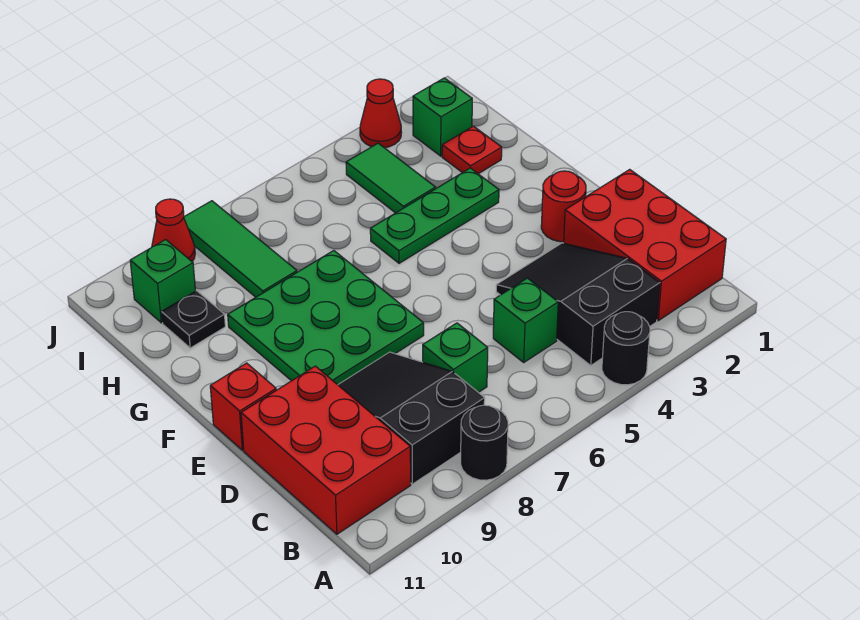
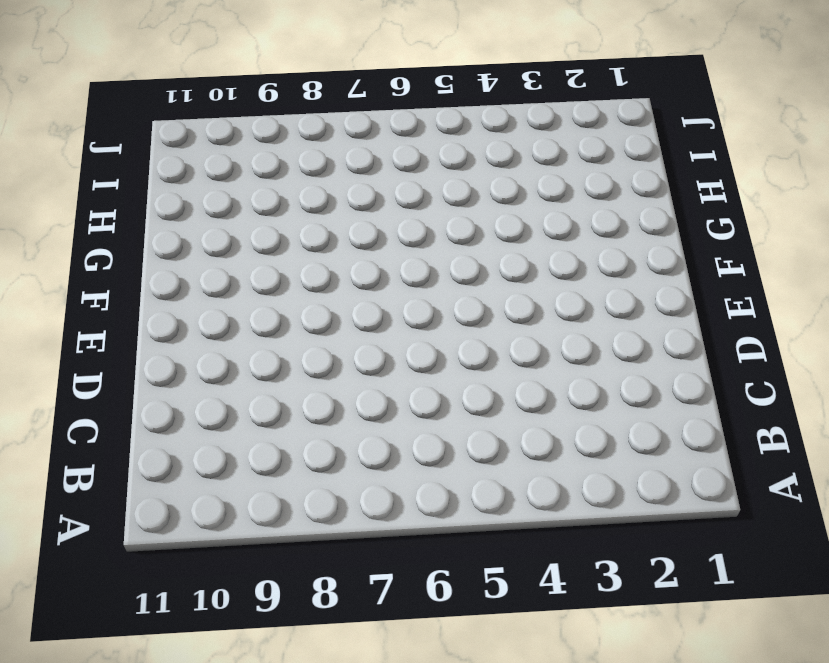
none -> black 1x1 round brick [602,312,650,385]
none -> black 1x1 round brick [461,405,508,480]
none -> red 2x3 brick [564,169,726,321]

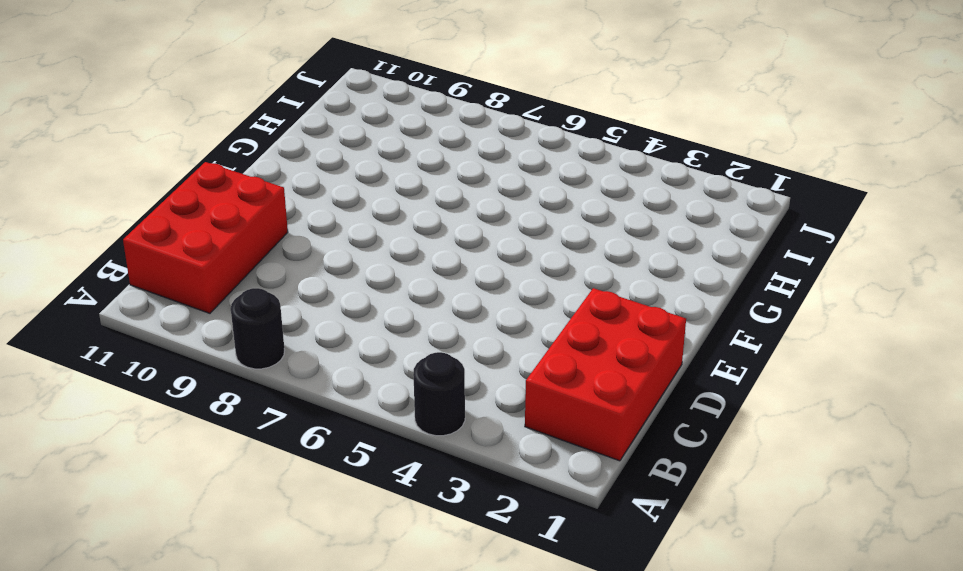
none -> black 2x3 slope [496,243,660,365]
none -> black 2x3 slope [338,352,485,484]
none -> green 1x1 brick [493,278,558,362]

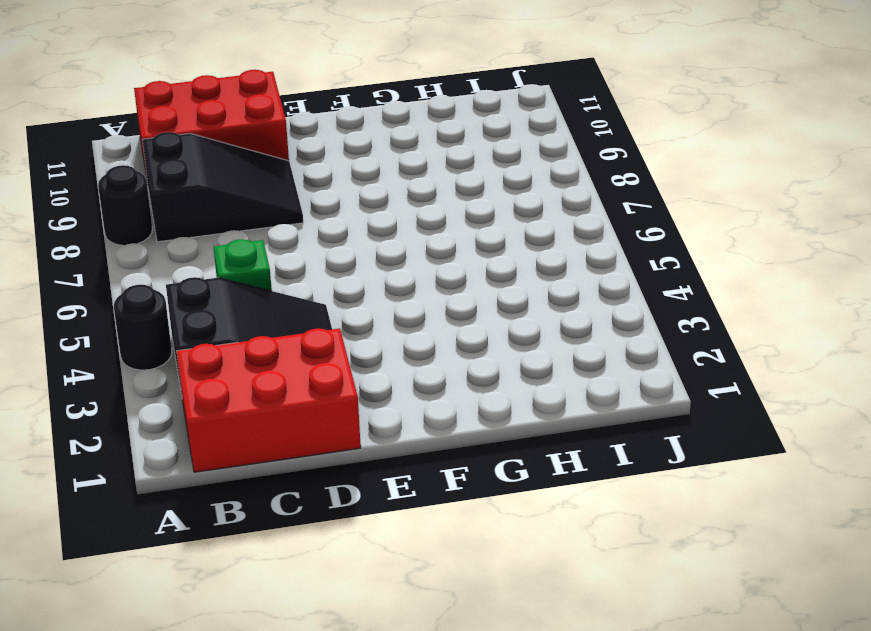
none -> green 1x1 brick [423,323,488,392]
none -> red 1x1 round brick [541,171,586,242]
none -> green 3x3 plate [228,251,424,385]

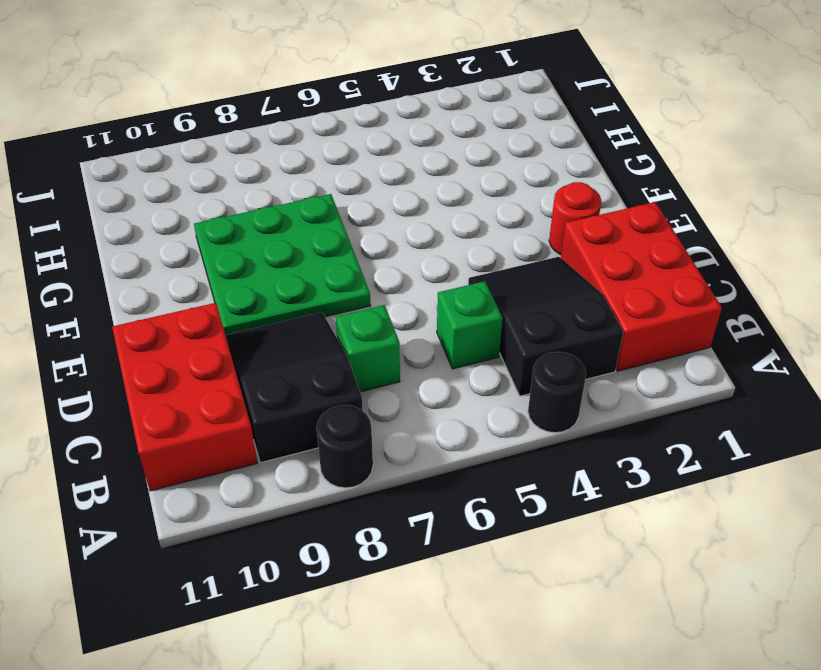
none -> red 1x1 brick [210,363,276,450]
none -> green 1x3 plate [370,168,499,263]
none -> red 1x1 plate [442,126,502,174]

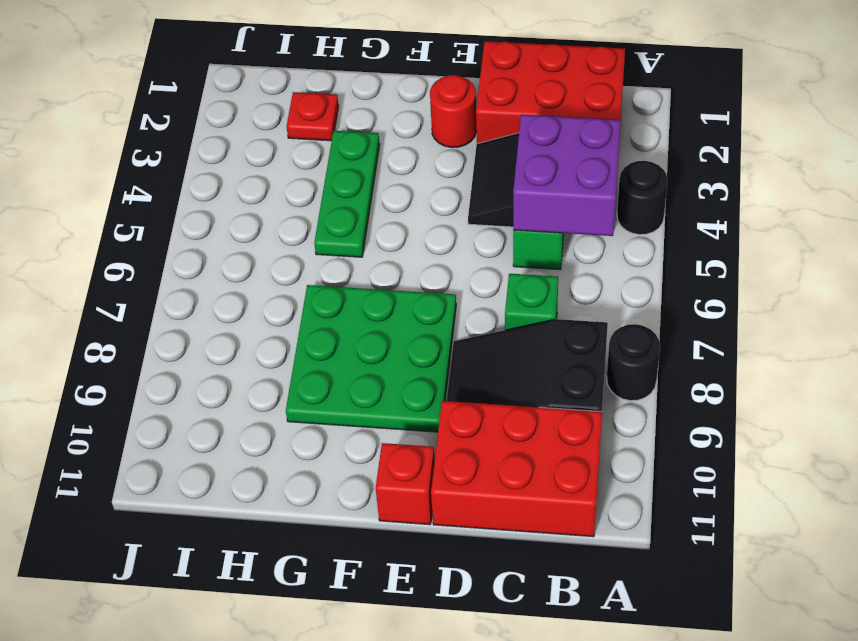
purple 2x2 brick [513,114,621,236] -> none
none -> green 1x2 tile [346,143,436,213]
none -> green 1x3 tile [184,201,297,297]
none -> black 1x1 plate [162,291,225,348]

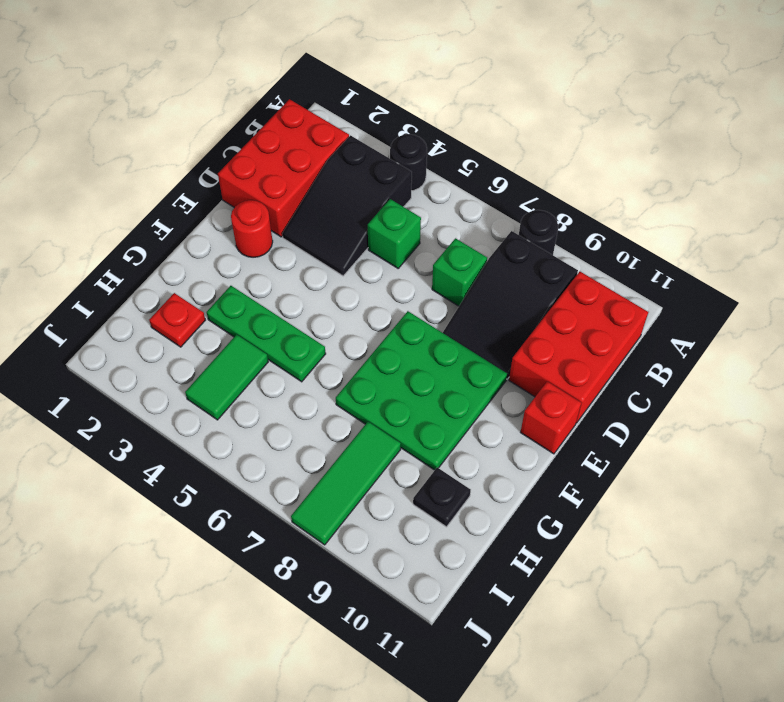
none -> green 1x1 brick [413,78,472,156]
none -> green 1x1 brick [130,240,195,323]
none -> red 1x1 cone [360,79,402,148]

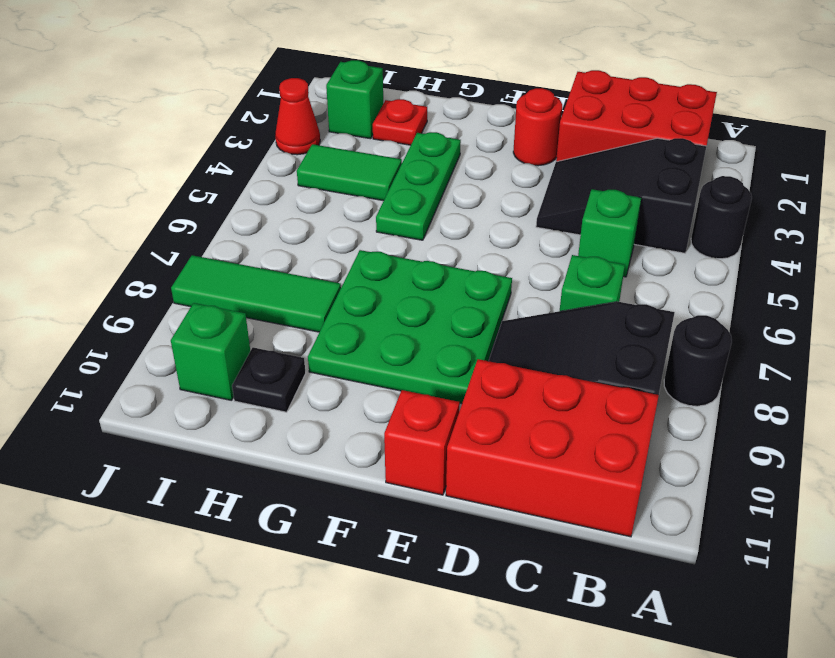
none -> red 1x1 cone [152,199,195,261]

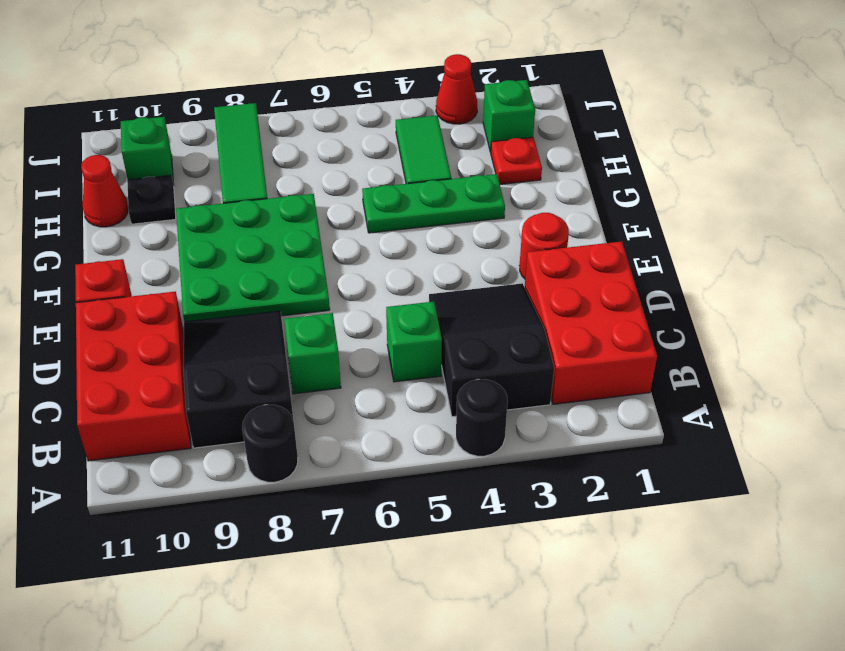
red 1x1 cone [81,155,128,227] -> red 1x1 cone moved to [152,199,195,261]

